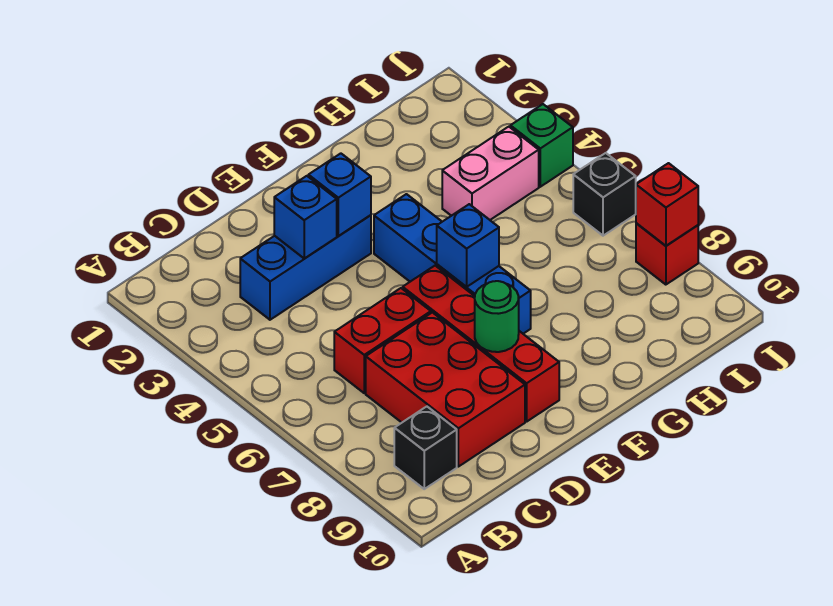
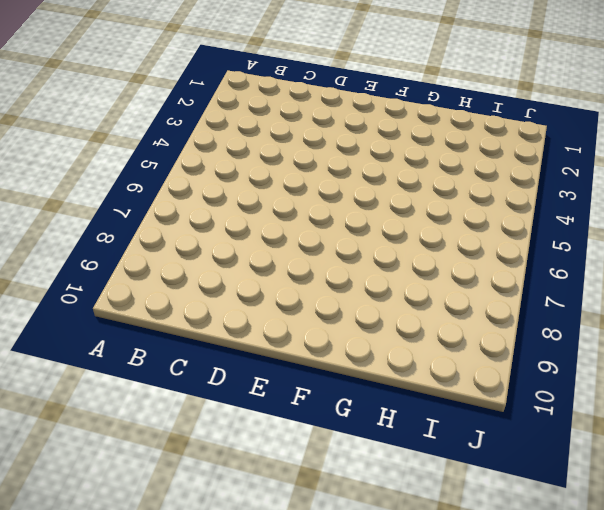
none -> black 1x1 brick [394,407,457,489]
none -> blue 1x3 brick [240,215,371,320]
none -> red 1x2 brick [334,288,431,393]

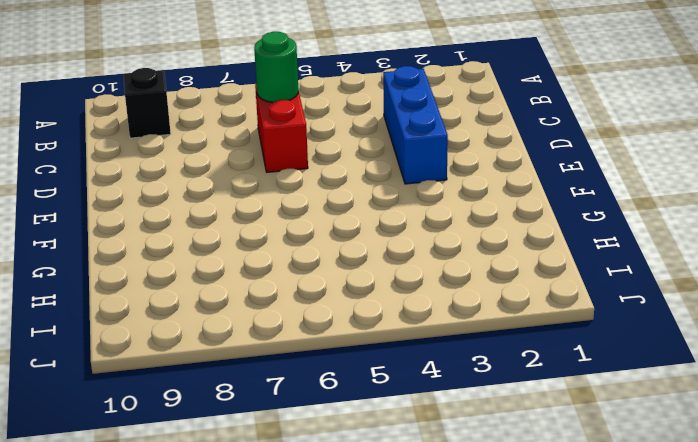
green 1x1 round brick [254,32,298,102] -> green 1x1 round brick moved to [475,281,519,352]
none -> red 2x3 brick [366,312,525,467]
none -> red 1x4 brick [403,266,559,421]
none -> blue 1x4 brick [374,194,531,334]

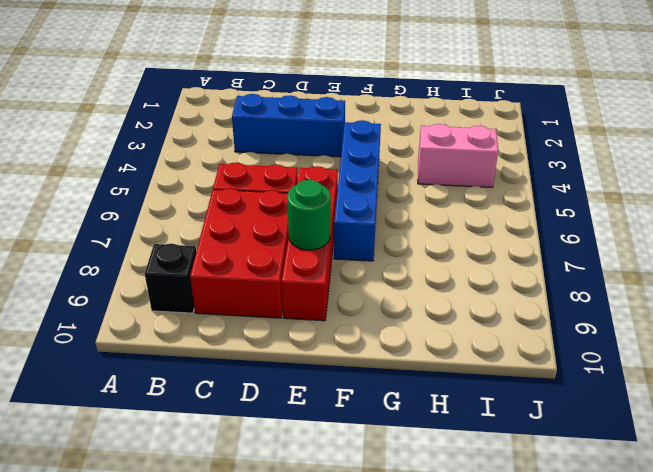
none -> green 1x1 brick [510,104,573,187]
none -> black 1x1 brick [573,153,636,236]
none -> red 1x1 brick [636,223,698,285]

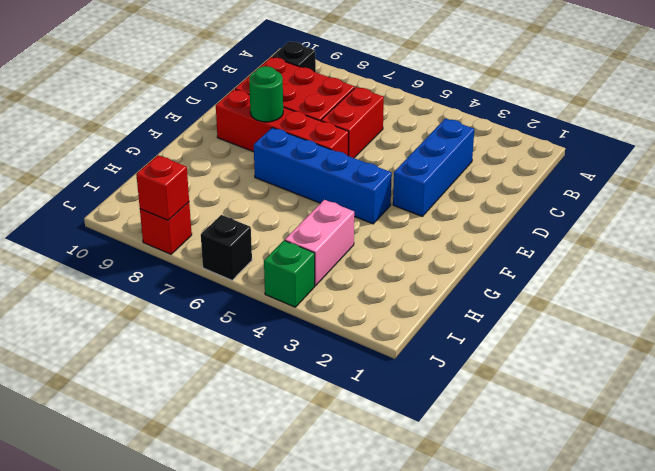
none -> blue 1x1 brick [274,176,337,259]
none -> blue 1x1 brick [308,153,371,236]
none -> blue 1x1 brick [437,204,499,287]

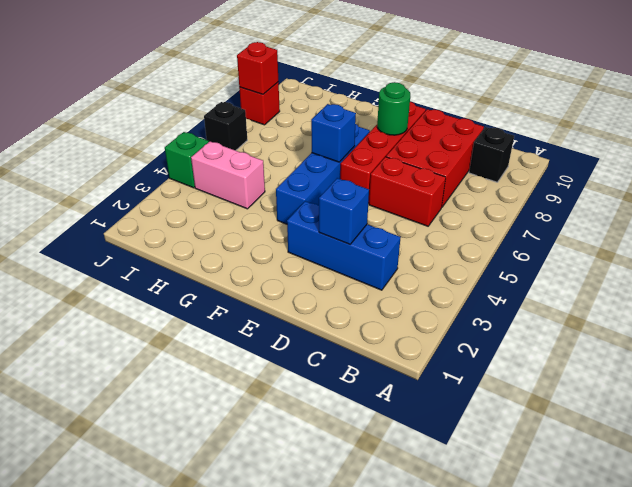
none -> blue 1x1 brick [308,153,371,236]

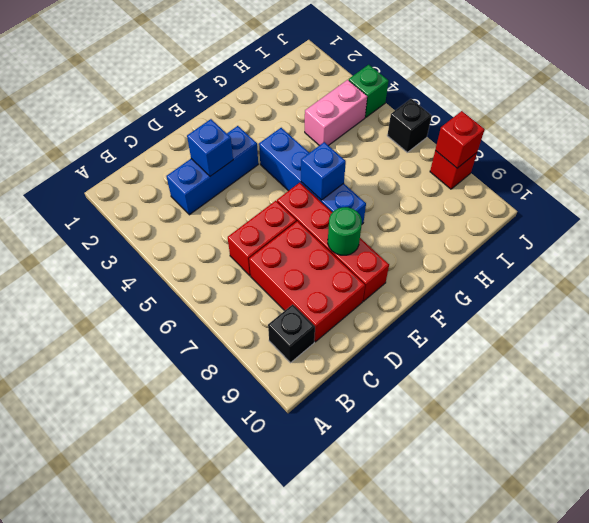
none -> blue 1x1 brick [308,153,371,236]

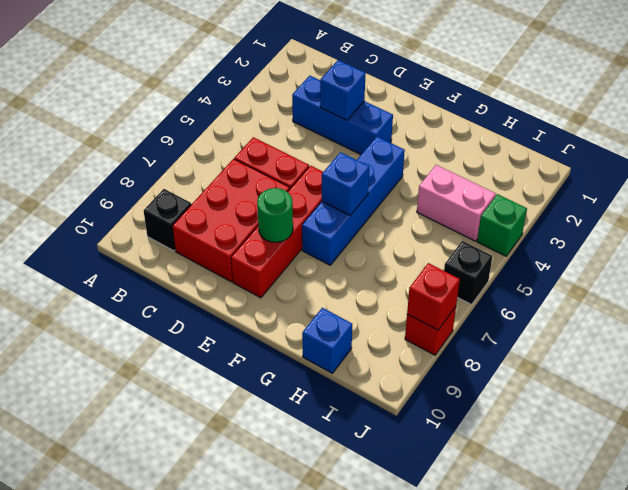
blue 1x1 brick [302,308,352,373] -> blue 1x1 brick moved to [308,153,371,236]

